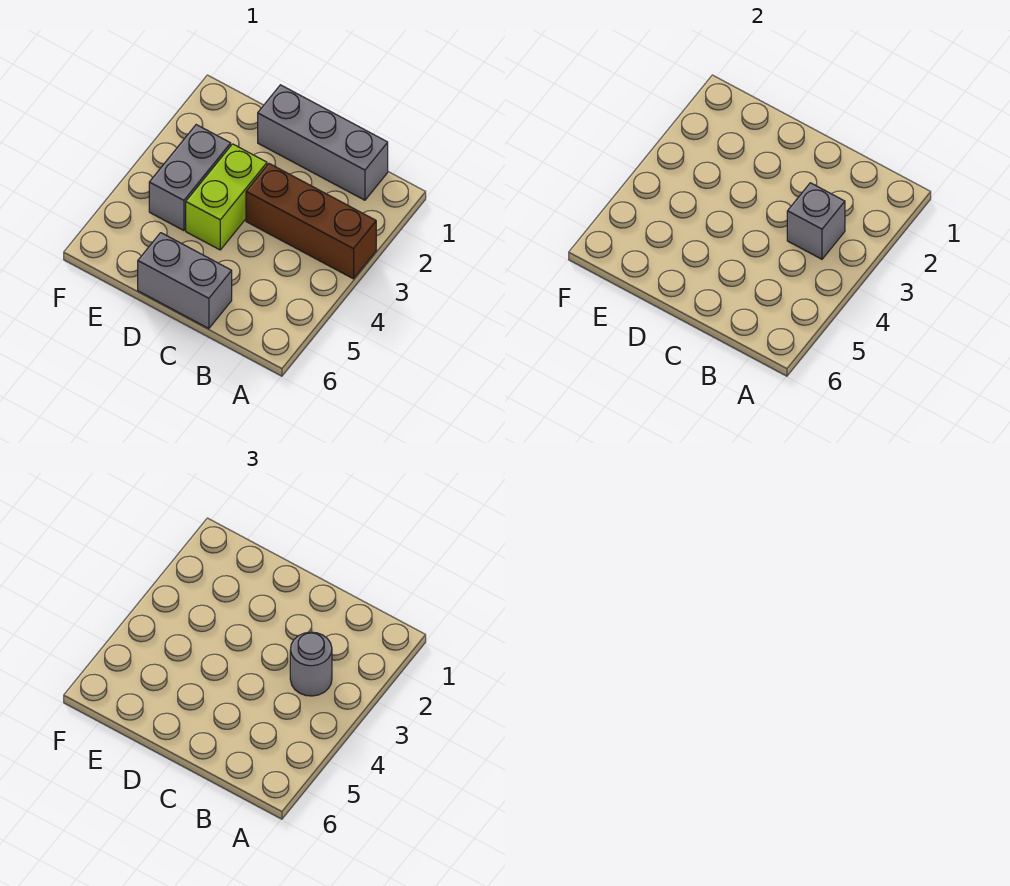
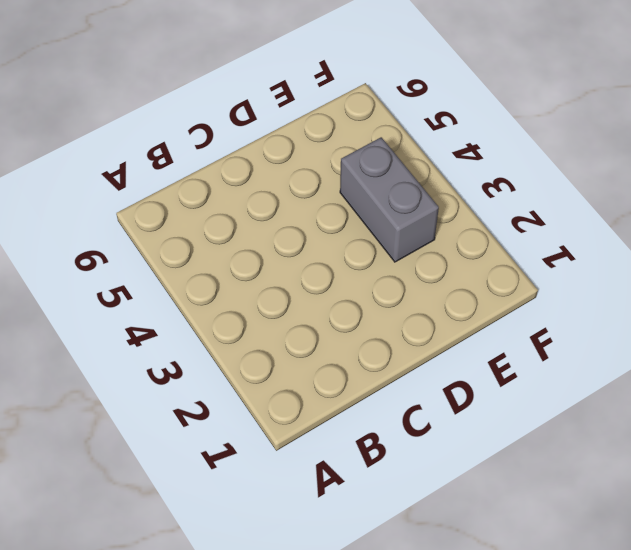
none -> brown 1x3 brick [246,164,376,279]
none -> grey 1x3 brick [258,85,388,200]

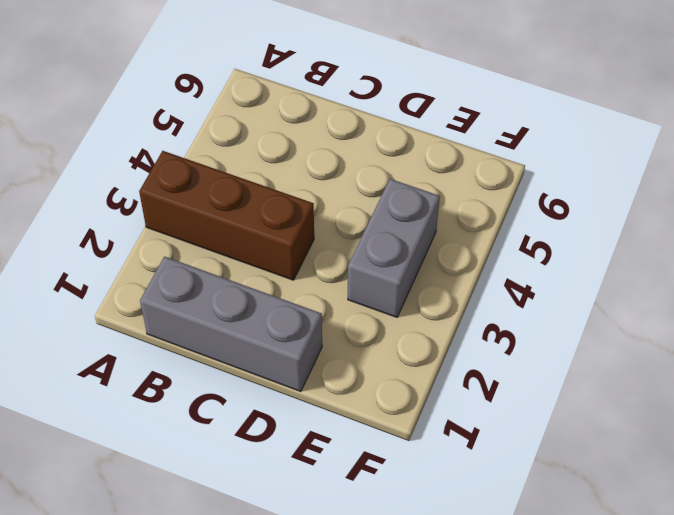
none -> grey 1x2 brick [138,233,232,329]
none -> lime 1x2 brick [186,144,267,250]

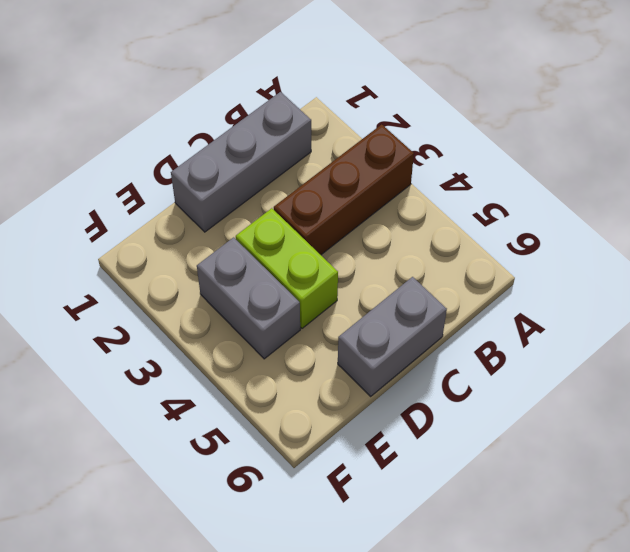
none -> grey 1x1 brick [787,183,845,259]
none -> grey 1x1 round brick [290,632,332,696]

